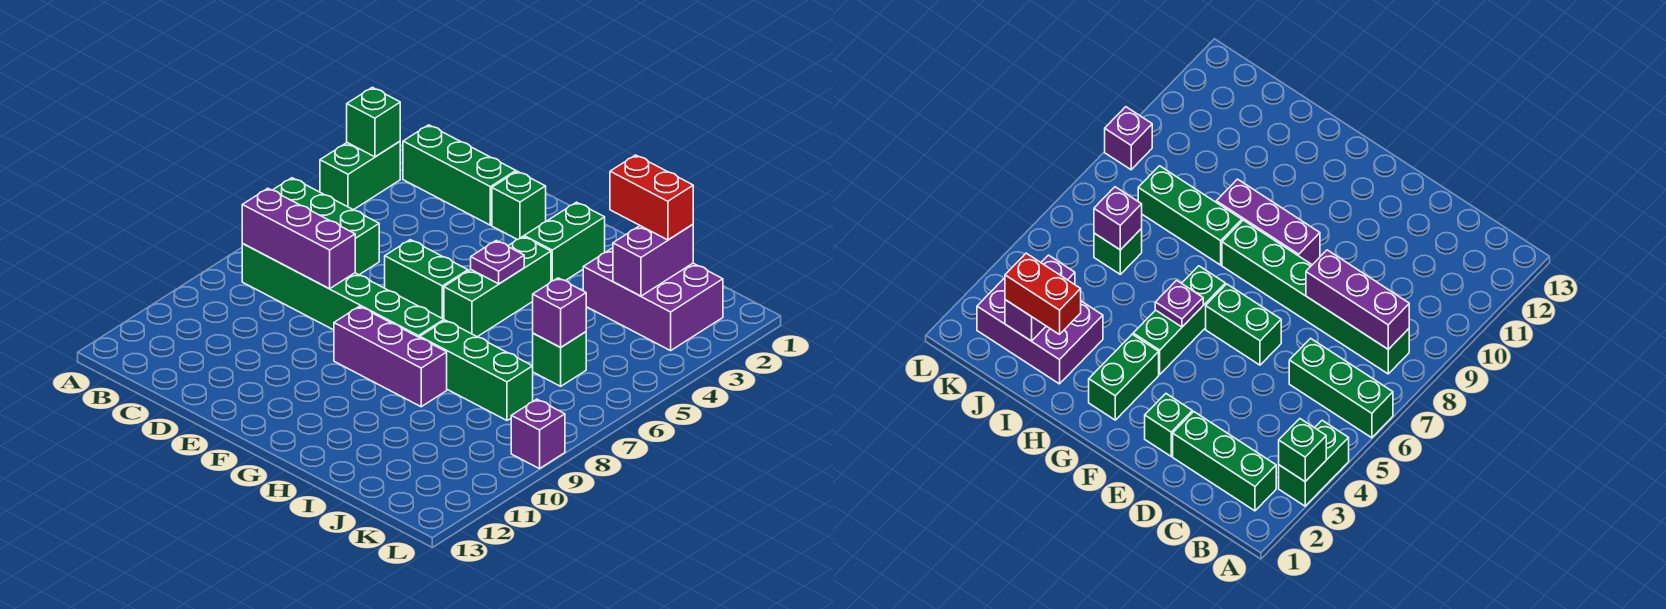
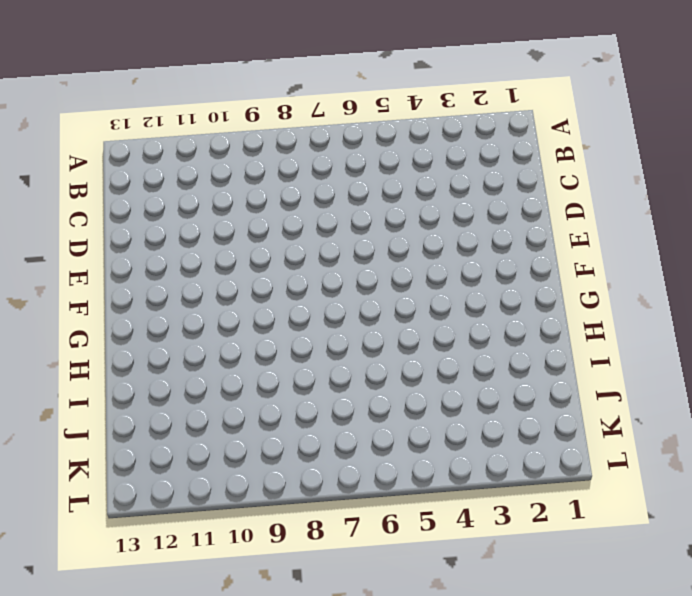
none -> green 1x2 brick [320,141,400,210]
none -> green 1x3 brick [273,178,379,275]
none -> green 1x3 brick [403,125,516,225]

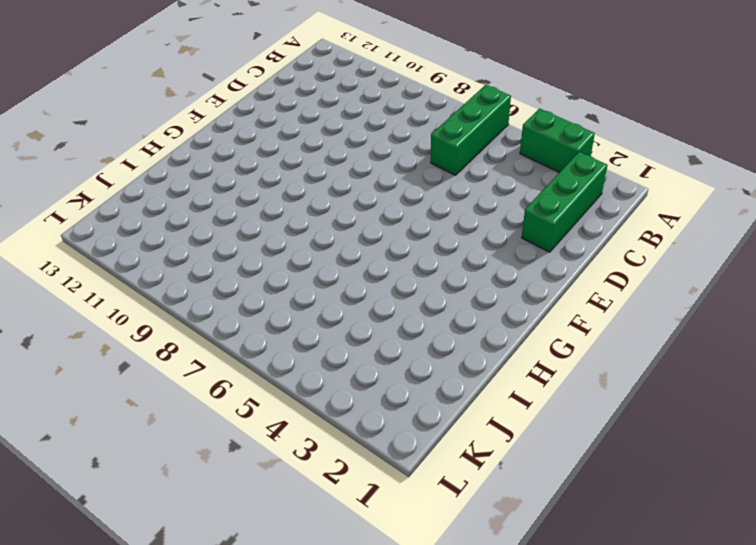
none -> green 1x6 brick [242,244,444,338]
none -> green 1x1 brick [492,171,546,240]
none -> green 1x2 brick [385,240,468,319]

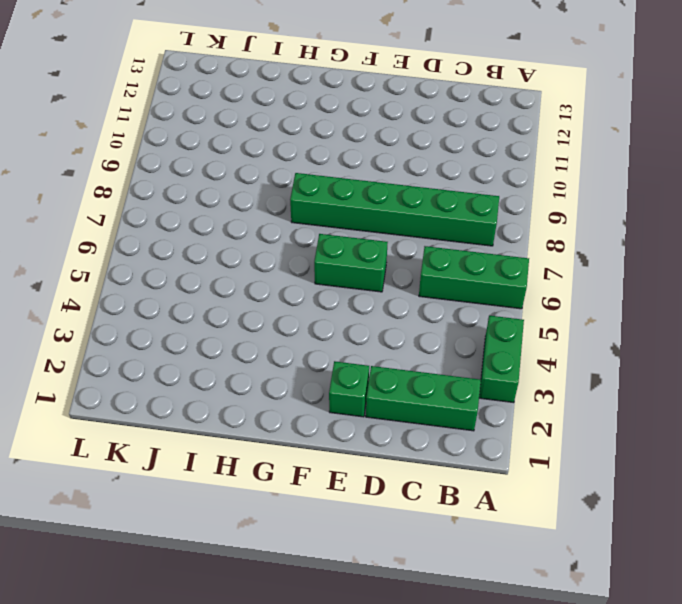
none -> purple 1x3 brick [334,306,447,407]
none -> green 1x2 brick [524,202,605,281]
none -> green 1x3 brick [444,237,551,337]

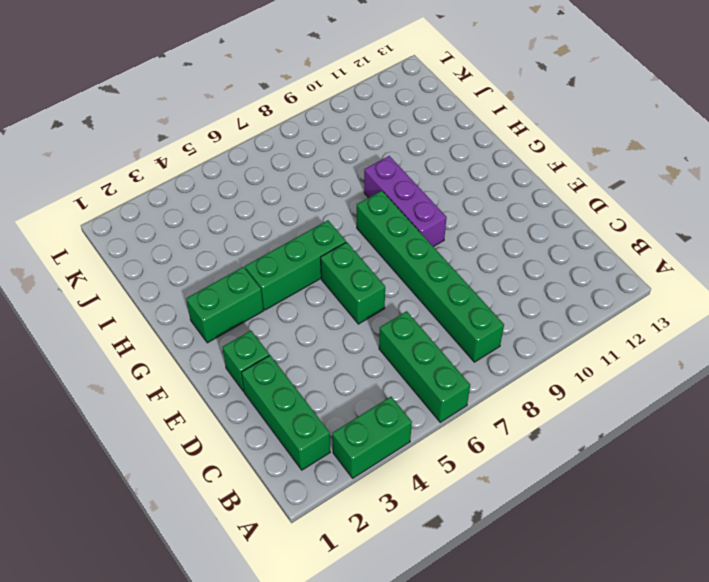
none -> green 1x3 brick [420,320,533,421]
none -> purple 2x3 brick [583,248,723,351]
none -> green 1x1 brick [533,332,586,386]

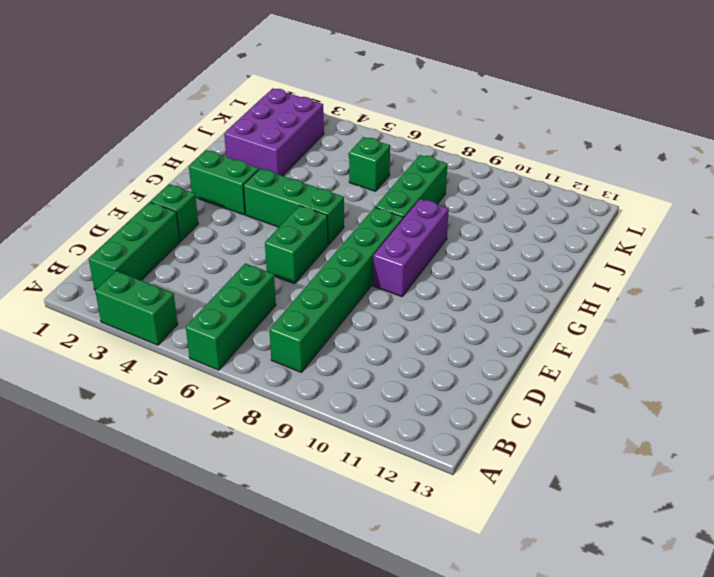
none -> purple 1x1 brick [511,399,565,469]
none -> green 1x1 brick [347,87,400,157]
none -> purple 1x3 brick [242,188,355,289]

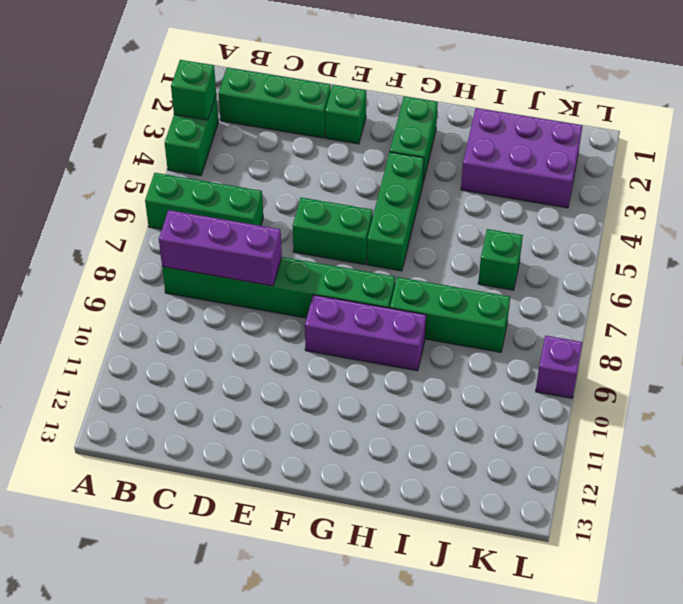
none -> purple 1x1 plate [471,241,524,284]
none -> purple 1x2 brick [613,225,693,296]
none -> purple 1x1 brick [533,278,586,347]

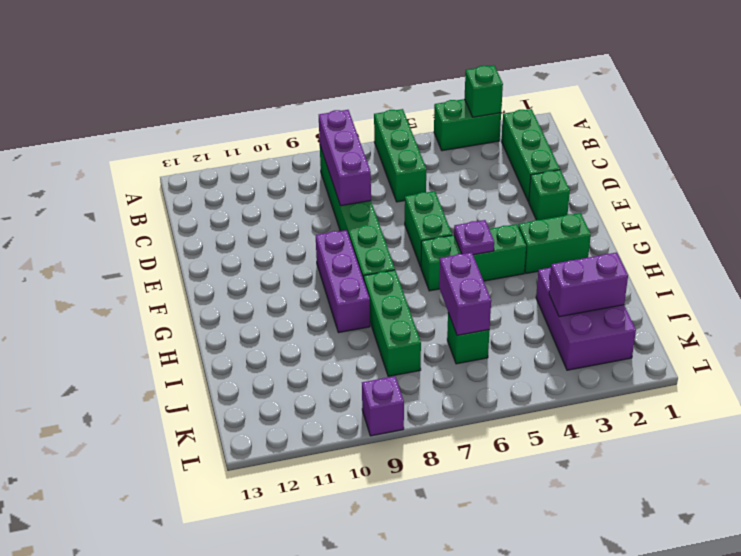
purple 1x2 brick [439,252,491,335] -> purple 1x1 brick [533,278,586,347]
none -> red 1x2 brick [610,155,693,240]

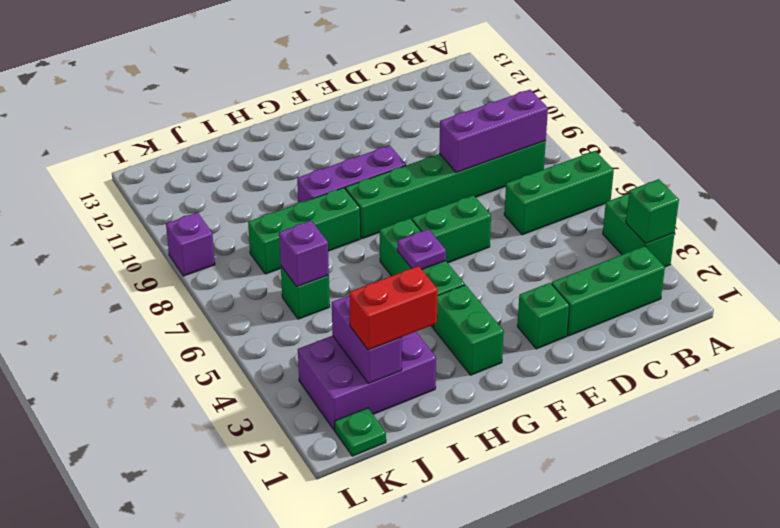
green 1x1 plate [335,408,386,456] -> none

